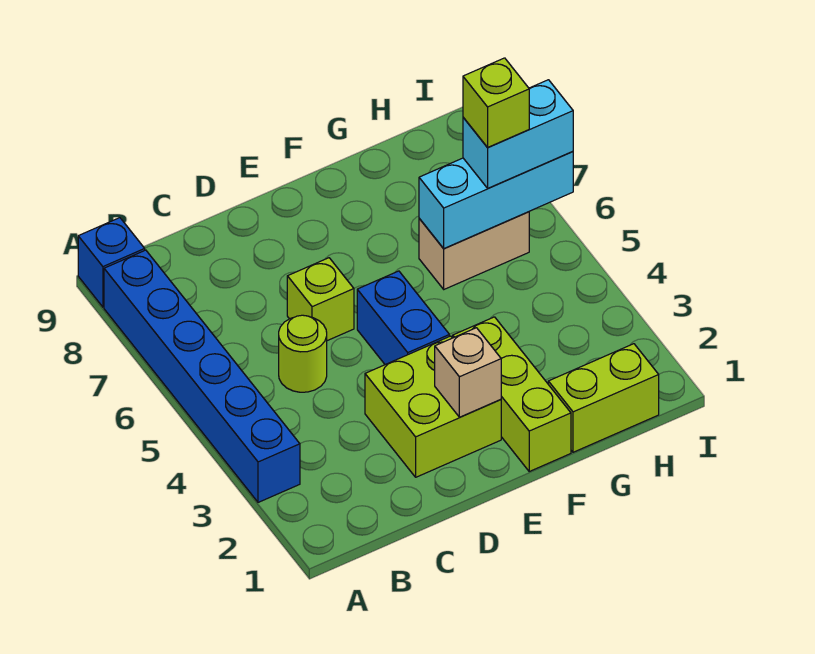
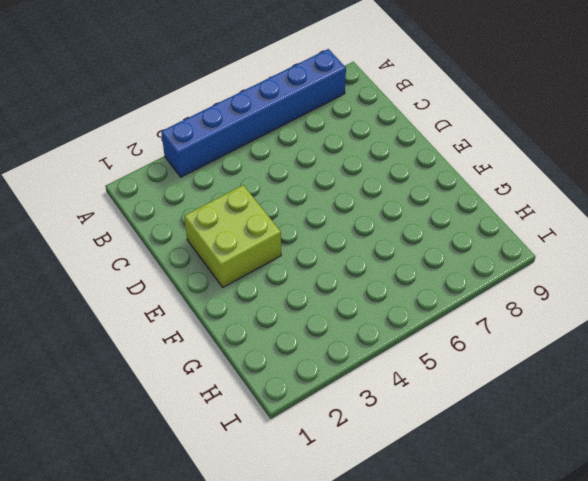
none -> blue 1x1 brick [78,218,145,307]
none -> lime 1x1 round brick [279,315,327,392]
none -> lime 1x1 brick [287,258,354,341]

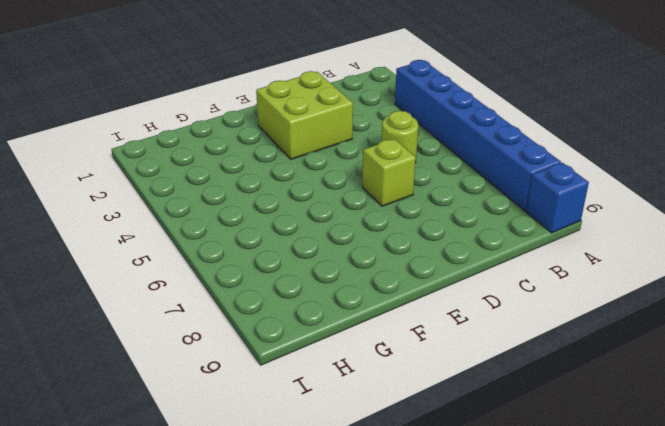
none -> blue 1x2 brick [357,271,449,365]
none -> lime 1x3 brick [453,317,571,471]
none -> lime 1x2 brick [548,344,659,452]

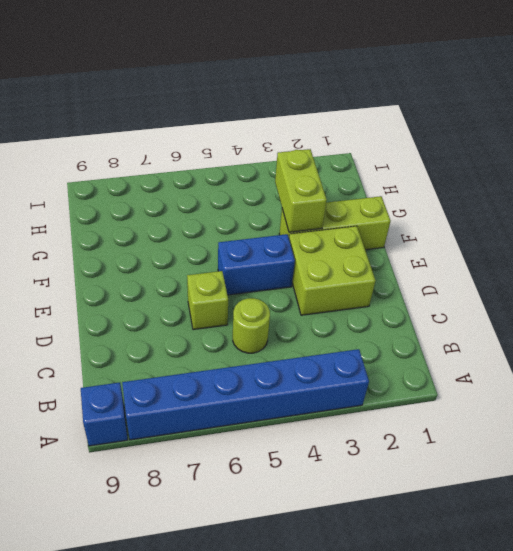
lime 1x2 brick [275,149,327,232] -> lime 1x2 brick moved to [548,344,659,452]
none -> tan 1x2 brick [419,212,529,289]
none -> tan 1x1 brick [435,328,501,417]
none -> cyan 1x3 brick [419,151,573,248]

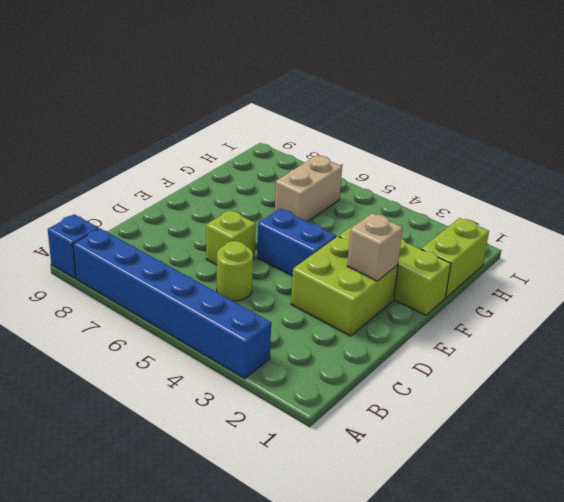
none -> cyan 1x3 brick [419,151,573,248]
none -> cyan 1x2 brick [463,80,573,188]
none -> lime 1x1 brick [463,58,529,148]

